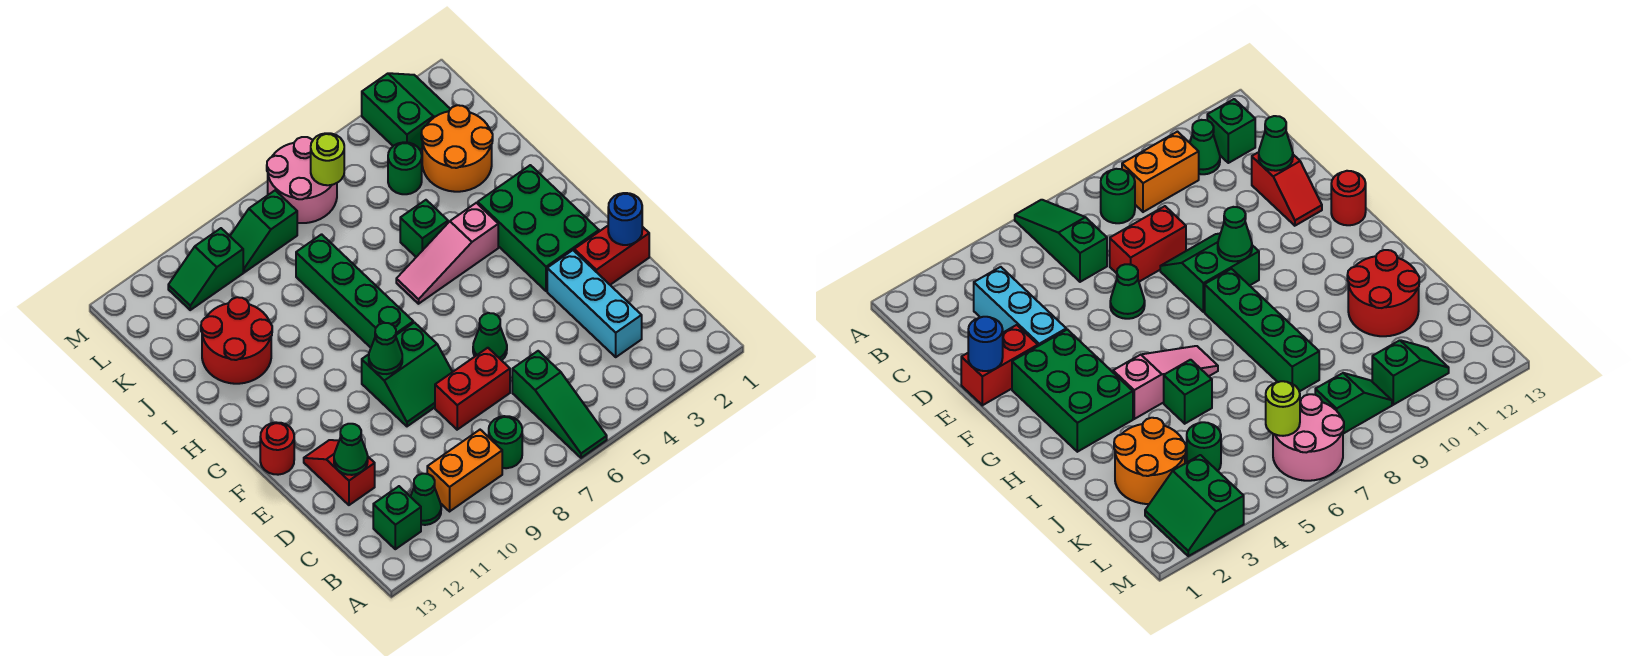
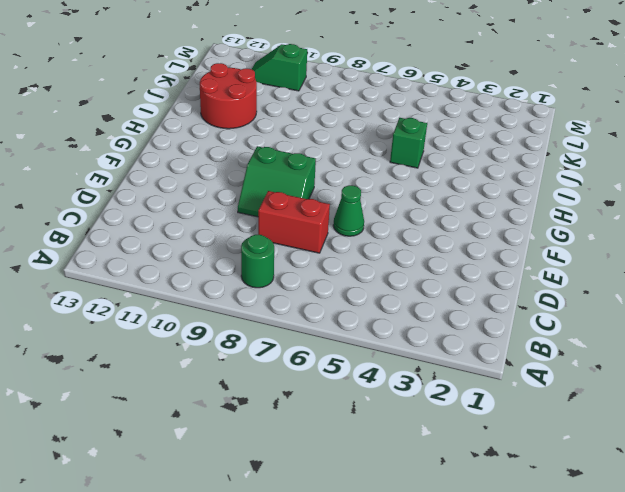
none -> green 1x3 slope [512,351,607,458]
none -> orange 1x2 brick [427,430,502,511]
none -> green 1x1 cone [411,474,441,525]

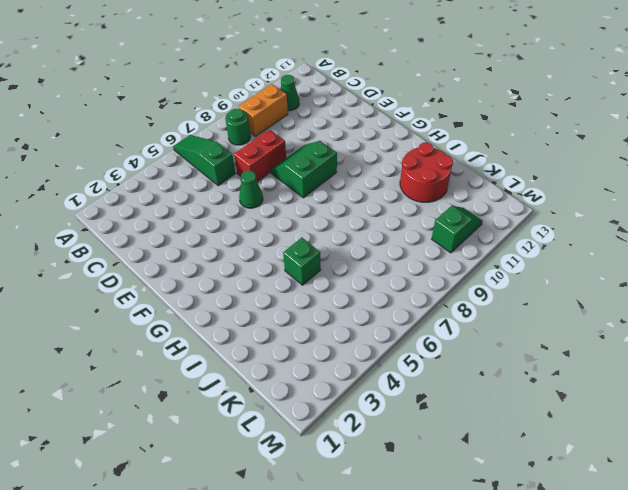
none -> green 1x1 brick [373,486,421,549]
none -> cyan 1x3 brick [547,250,642,357]
none -> red 1x2 slope [304,440,375,505]

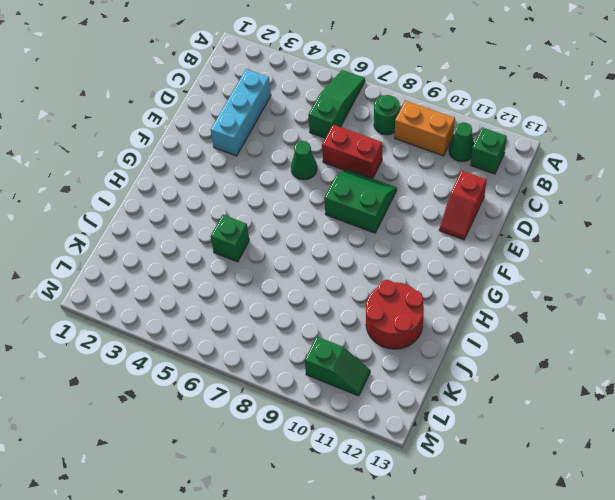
none -> red 1x2 brick [574,226,649,285]
none -> green 2x3 brick [478,165,599,291]
none -> red 1x1 round brick [260,422,294,475]

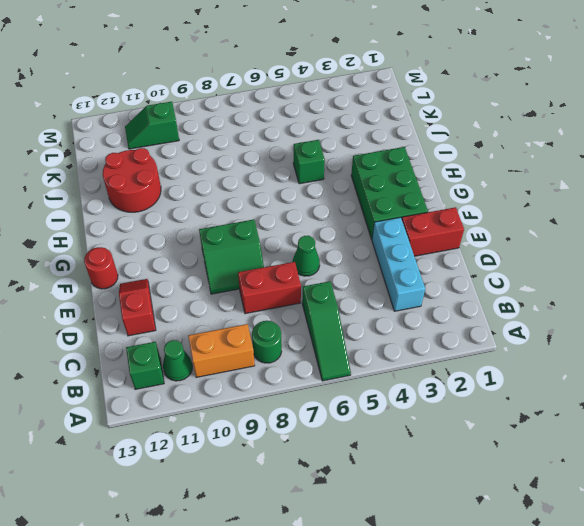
none -> green 1x4 brick [296,234,413,348]
none -> pink 1x3 slope [396,203,498,304]
none -> orange 2x2 round brick [421,105,493,192]

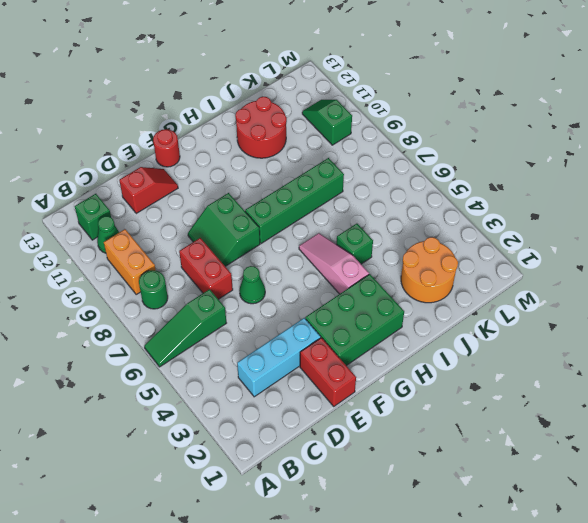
none -> green 1x1 round brick [388,142,422,194]
none -> green 2x2 slope [362,73,450,150]
none -> pink 2x2 round brick [267,137,337,223]

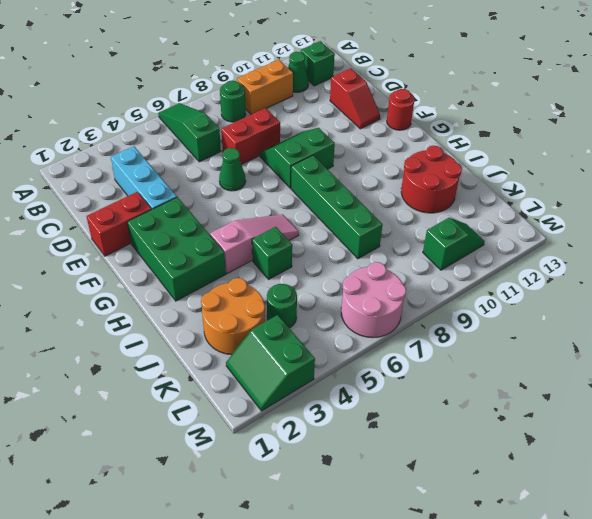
none -> green 1x2 slope [230,190,297,272]
none -> green 1x1 cone [334,424,368,475]
none -> blue 1x1 round brick [608,193,642,245]

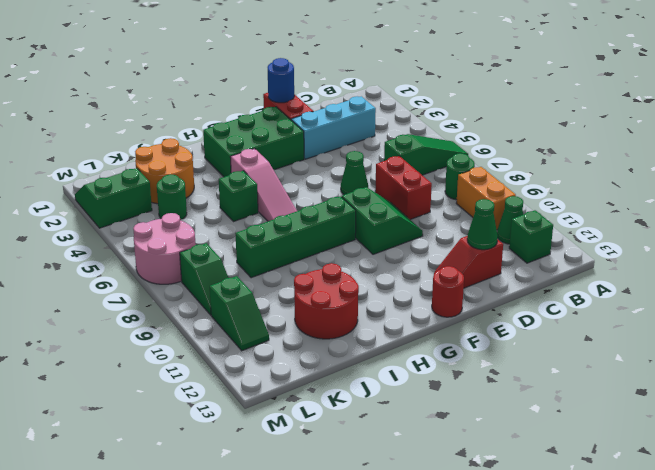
none -> green 1x1 cone [369,323,402,374]
none -> lime 1x1 round brick [311,133,344,185]

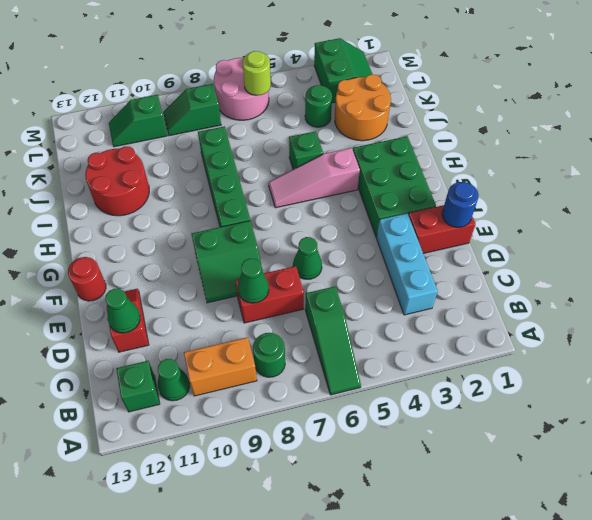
green 1x1 cone [238,259,269,303] -> green 1x1 cone moved to [369,323,402,374]

